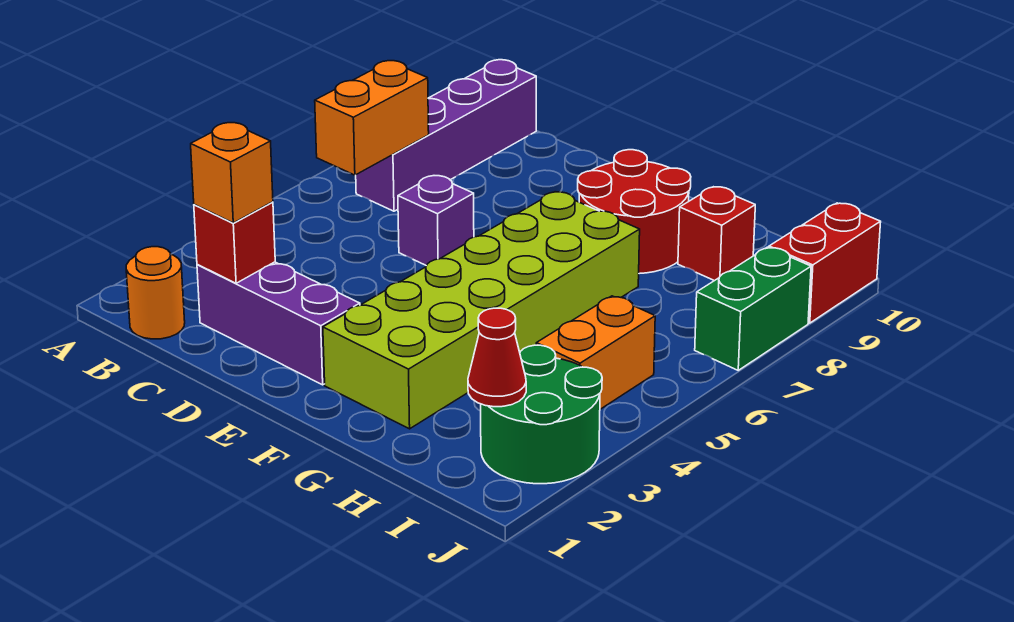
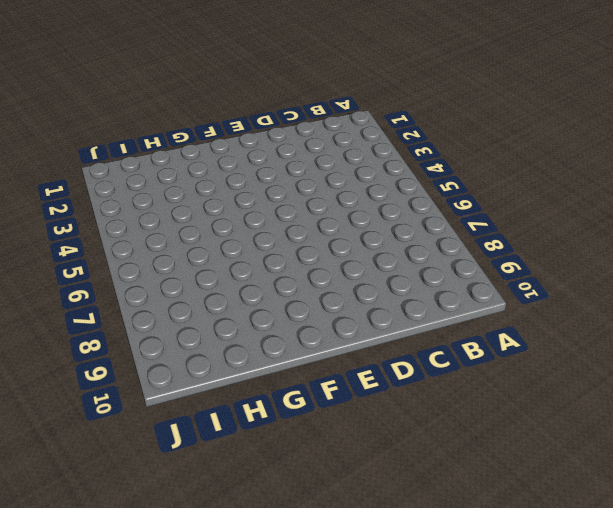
none -> orange 1x1 round brick [126,247,185,339]
none -> purple 1x4 brick [356,60,536,211]
none -> purple 1x3 brick [197,262,360,385]

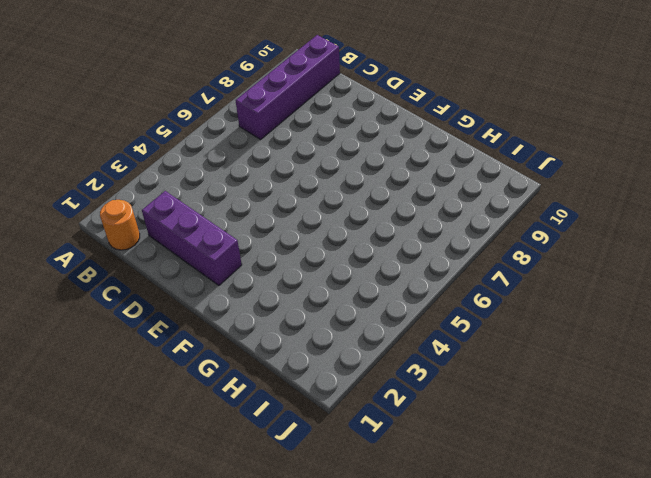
none -> purple 1x1 brick [398,176,474,266]
none -> lime 2x6 brick [323,192,640,429]
none -> red 2x2 round brick [578,150,691,274]

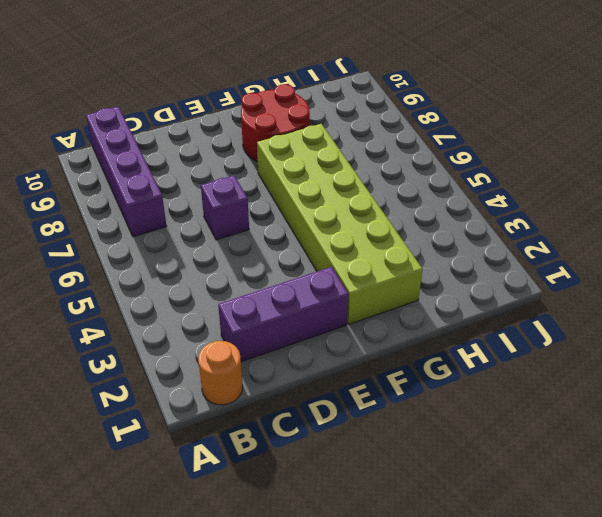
none -> red 1x1 brick [678,187,755,281]
none -> green 2x2 round brick [481,345,602,484]
none -> orange 1x2 brick [536,296,655,409]

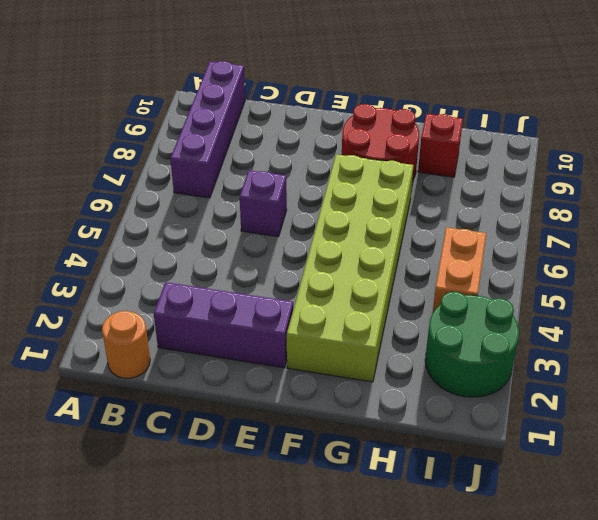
none -> green 1x2 brick [695,247,811,370]
none -> red 1x2 brick [769,203,881,323]
none -> orange 1x2 brick [315,61,429,175]

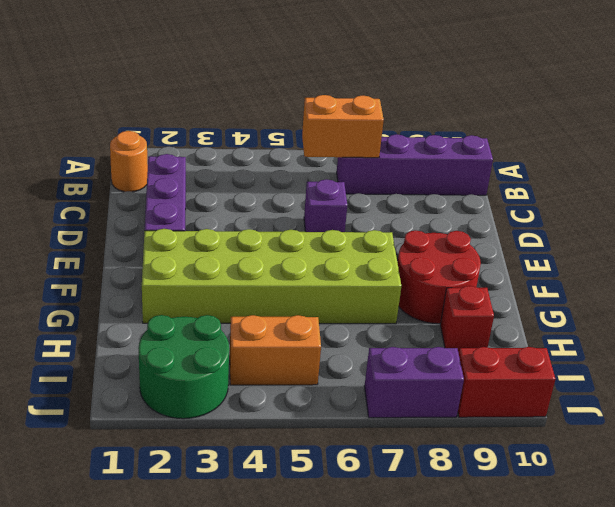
purple 1x2 brick [364,347,464,418] -> green 1x2 brick [695,247,811,370]
none -> red 1x1 brick [194,202,275,283]
none -> red 1x1 cone [468,308,526,407]
none -> orange 1x1 brick [191,123,273,223]

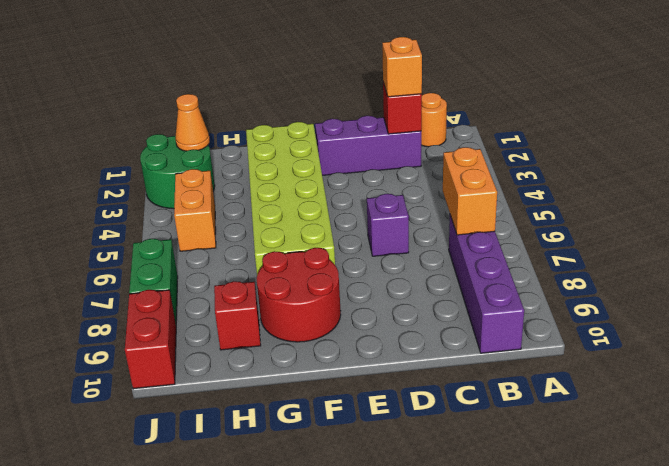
orange 1x1 cone [175,94,210,151] -> red 1x1 cone [468,308,526,407]

